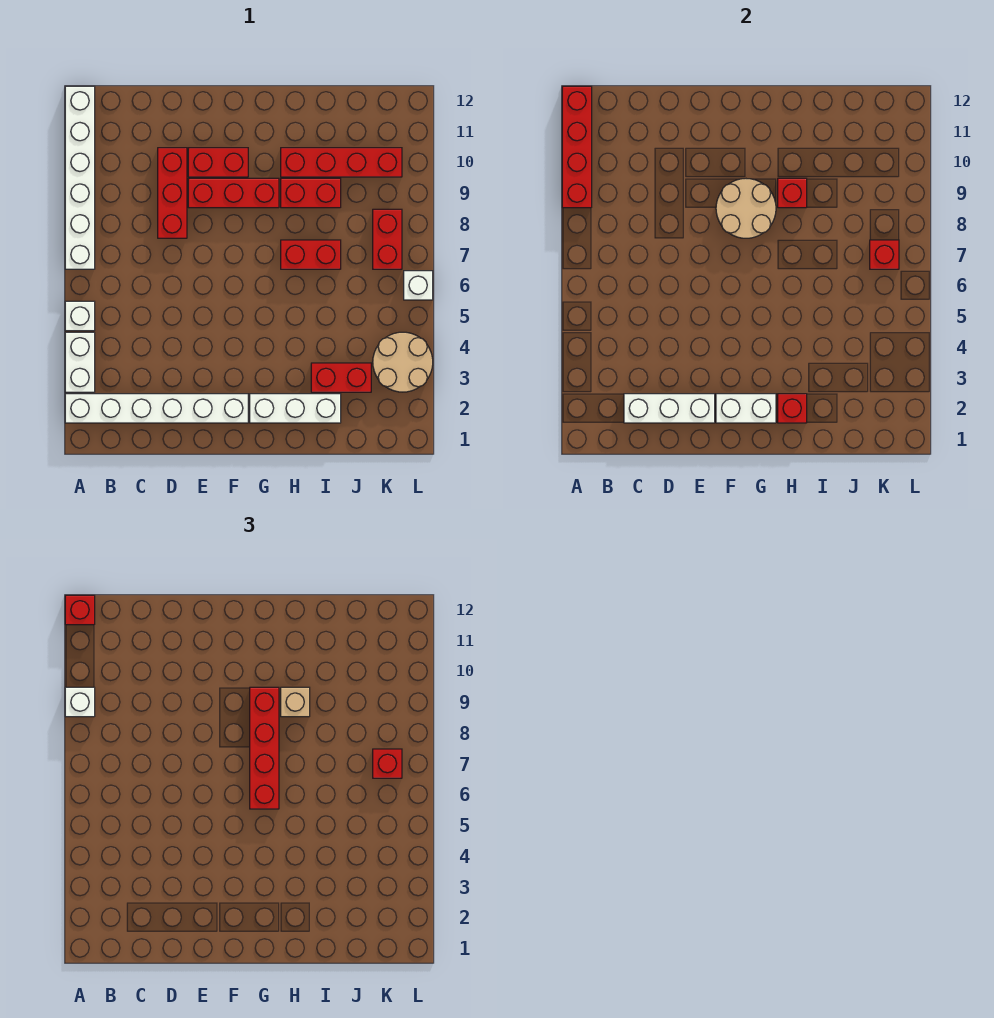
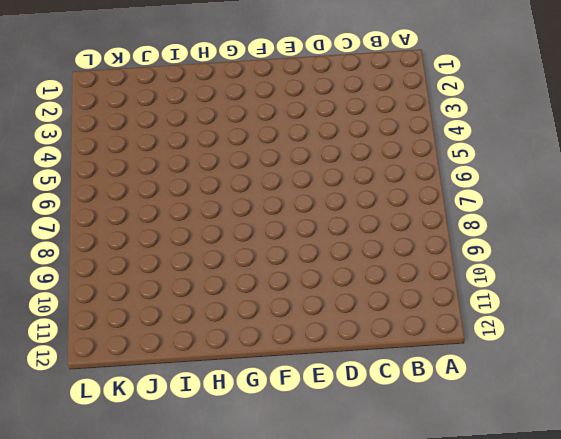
none -> white 1x6 brick [65,394,248,423]
none -> white 1x2 brick [65,332,95,392]
none -> white 1x1 brick [65,301,95,331]

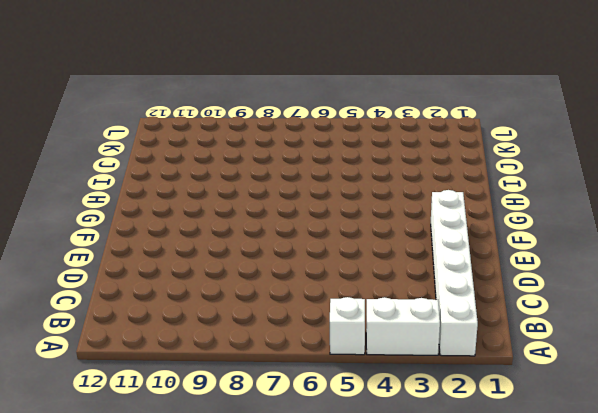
none -> white 1x6 brick [65,86,95,269]
none -> red 1x3 brick [158,148,187,238]
none -> red 1x3 brick [188,178,279,208]

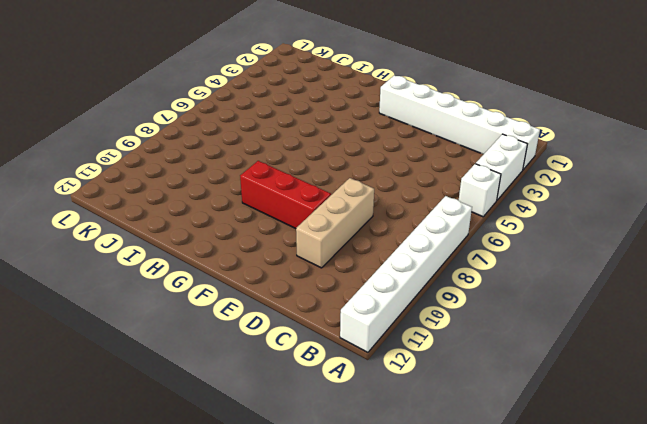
tan 1x3 brick [296,178,374,268] -> red 1x3 brick [158,148,187,238]
none -> red 1x2 brick [188,148,248,177]
none -> white 1x3 brick [250,394,341,423]
none -> red 1x2 brick [281,240,341,269]

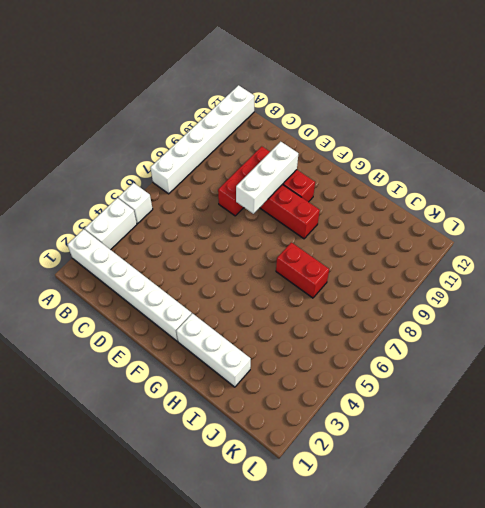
white 1x3 brick [236,142,298,214] -> white 1x3 brick turned to [624,394,715,423]
none -> red 1x2 brick [281,178,341,208]
none -> red 1x4 brick [281,148,402,177]
none -> red 1x2 brick [311,363,371,392]

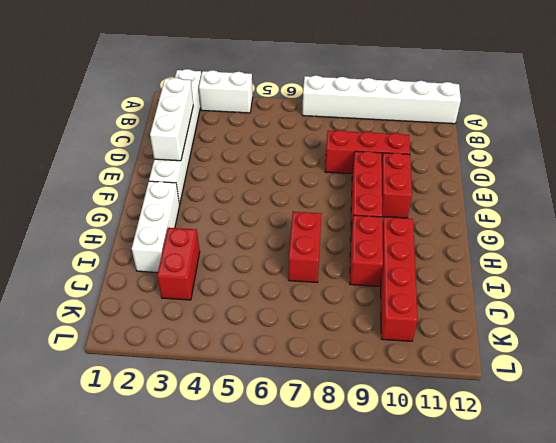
none -> white 1x1 brick [65,301,95,331]
none -> tan 2x2 round brick [373,332,433,392]
none -> red 1x2 brick [373,209,402,269]

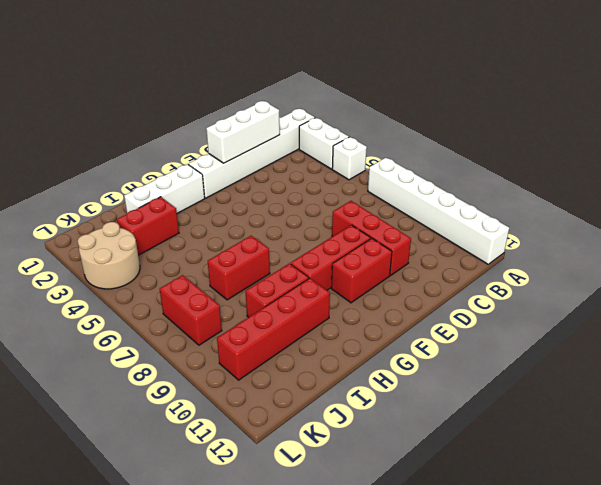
none -> white 1x1 brick [404,271,433,300]
none -> red 1x4 brick [562,86,592,208]
none -> white 1x2 brick [716,394,776,423]

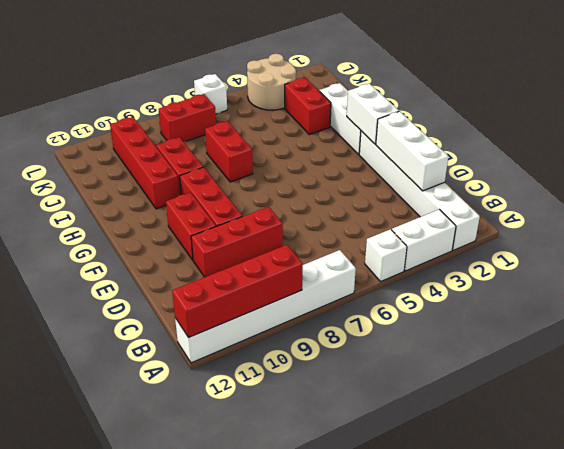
none -> tan 2x2 round brick [716,179,776,238]
none -> red 1x1 brick [778,394,807,423]
none -> red 1x1 brick [778,178,807,208]

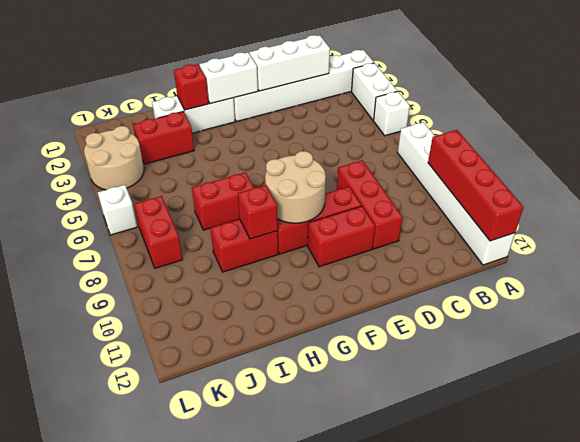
none -> red 1x4 brick [281,148,402,177]
none -> red 1x1 brick [870,240,899,269]
none -> white 1x1 brick [65,687,95,717]

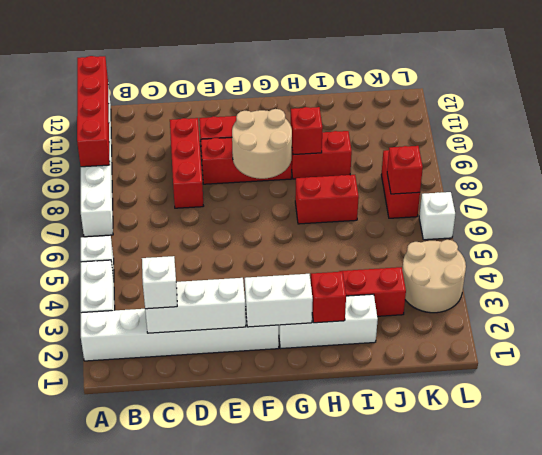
white 1x1 brick [142,256,177,309] -> white 1x1 brick moved to [65,687,95,717]
none -> red 1x4 brick [281,148,402,177]
none -> red 1x1 brick [65,595,95,625]
none -> red 1x4 brick [250,687,279,809]

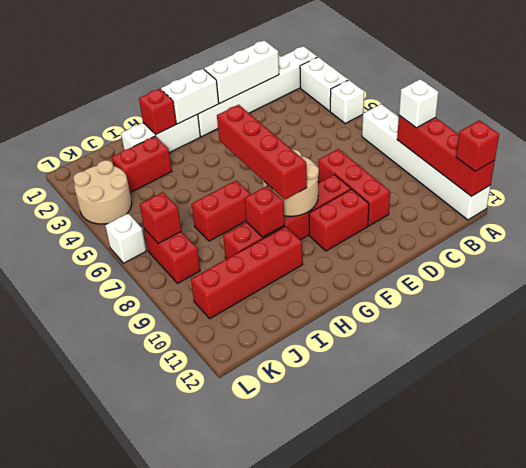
none -> tan 1x1 brick [281,687,310,717]
none -> red 1x1 brick [373,749,402,778]

